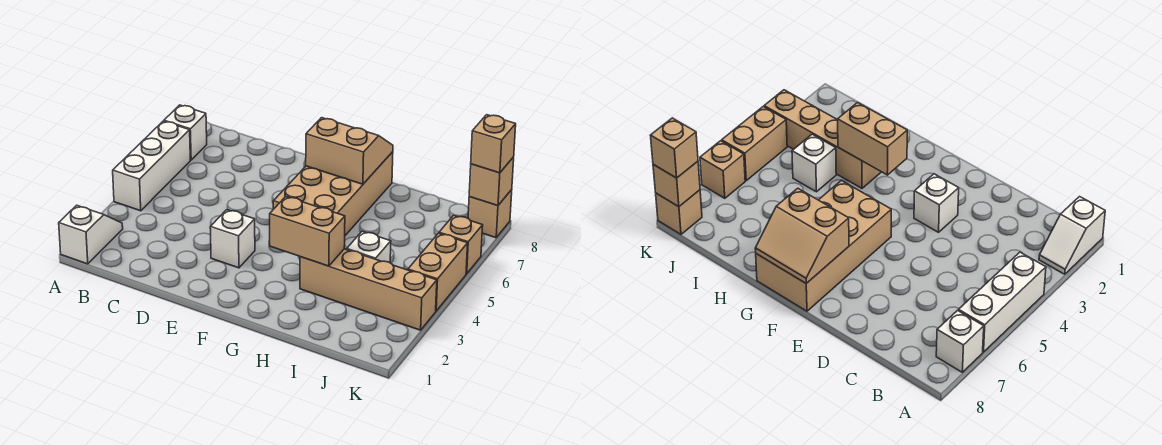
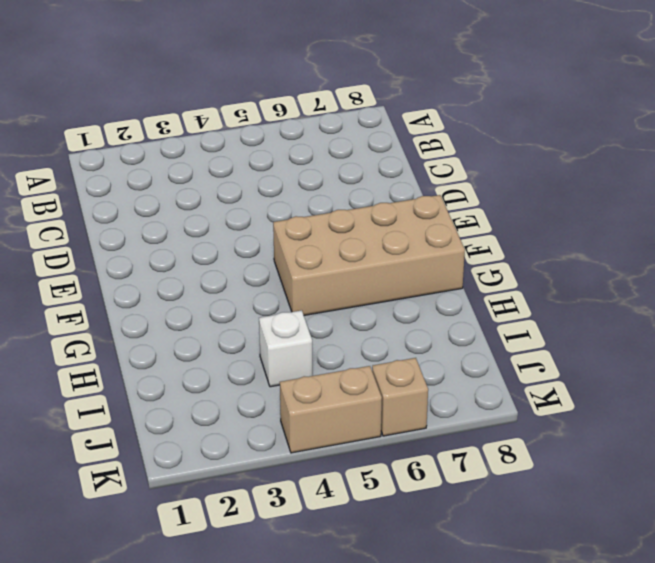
none -> white 1x2 slope [59,205,123,264]
none -> white 1x3 brick [113,121,190,211]
none -> white 1x1 brick [164,105,207,160]

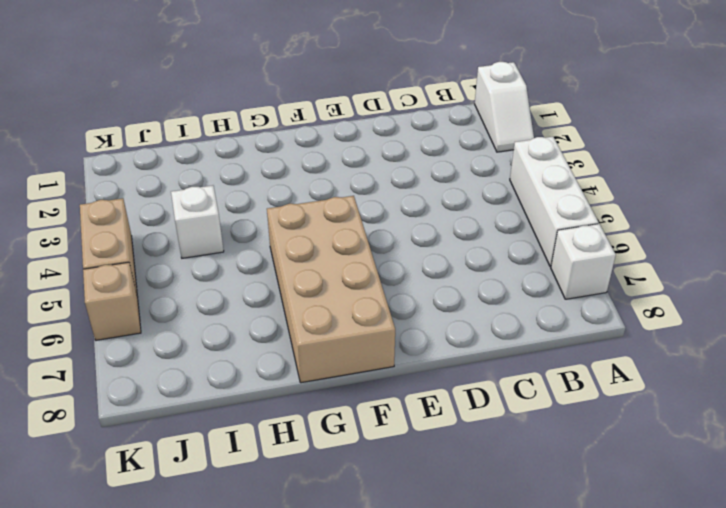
none -> white 1x1 brick [210,210,255,268]
none -> tan 1x4 brick [300,249,437,330]
none -> tan 1x1 brick [468,190,512,238]

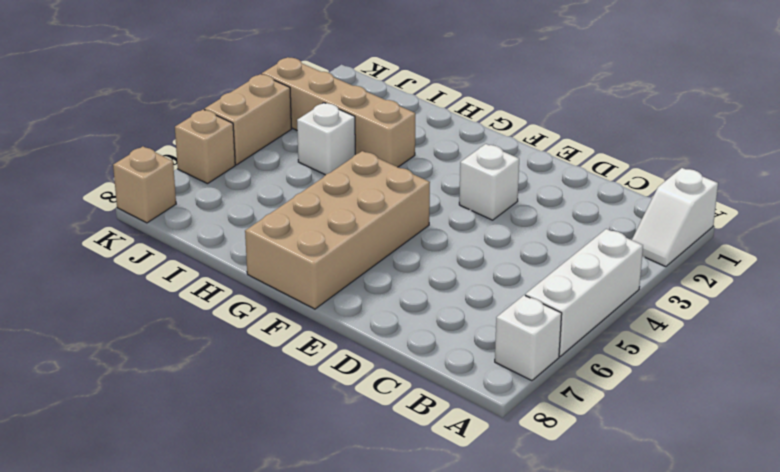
none -> tan 2x2 slope [306,118,393,184]
none -> tan 1x2 brick [270,197,345,266]
none -> tan 1x1 brick [469,157,514,206]

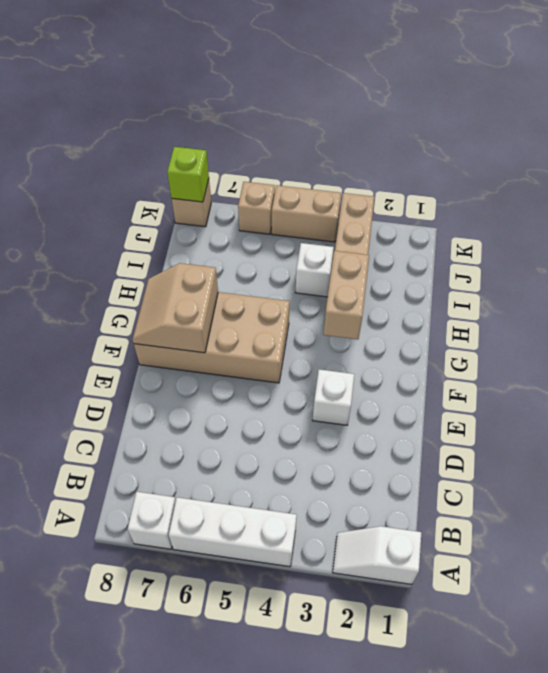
lime 1x1 brick [167,147,209,202] -> tan 1x1 brick [469,157,514,206]
none -> tan 1x1 brick [471,115,516,173]

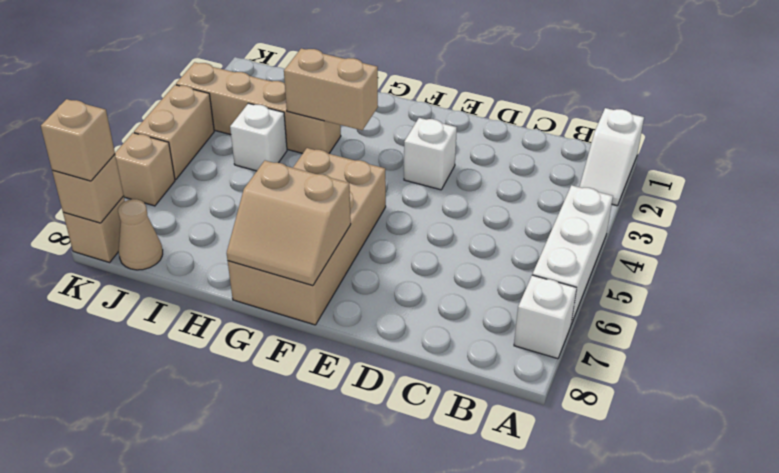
tan 1x1 cone [118,199,163,270] -> none

